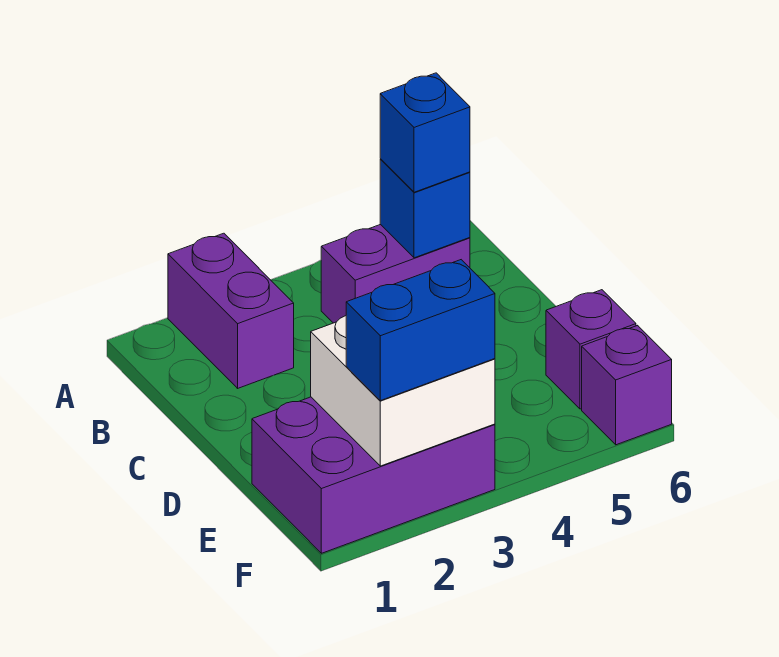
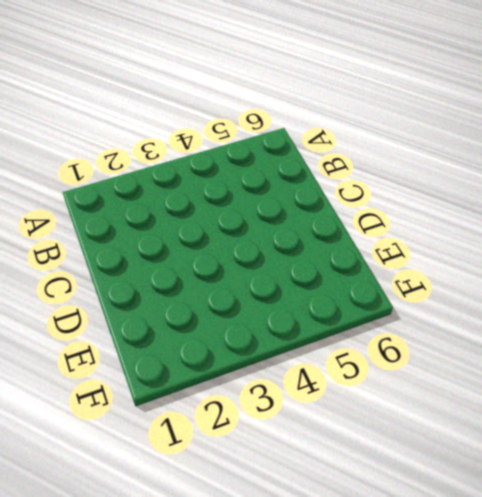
none -> purple 1x2 brick [168,233,294,388]
none -> purple 1x2 brick [321,224,470,323]

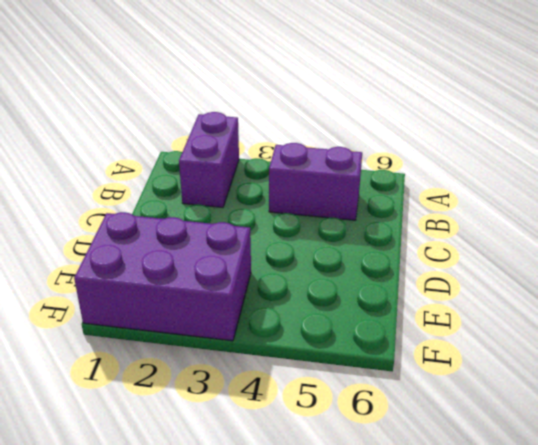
none -> purple 1x1 brick [546,290,636,409]
none -> purple 1x1 brick [582,325,672,445]

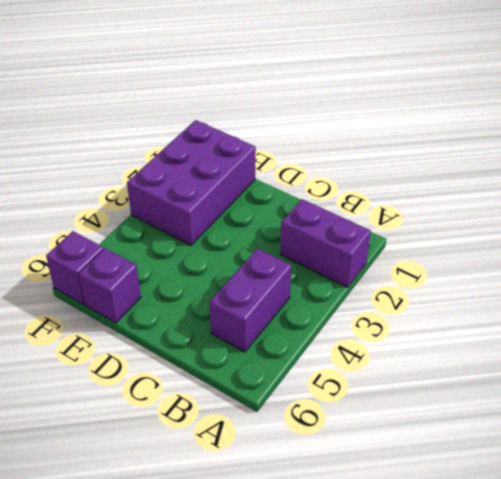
none -> blue 1x1 brick [380,159,470,258]
none -> white 2x2 brick [311,316,495,466]

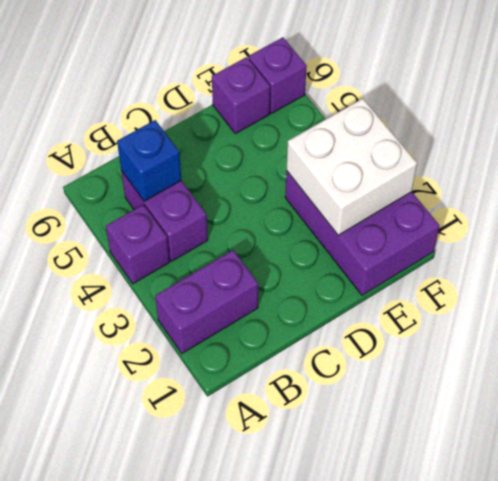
purple 1x1 brick [106,205,170,284] -> none
none -> blue 1x1 brick [380,73,470,192]
none -> blue 1x2 brick [346,260,495,401]

